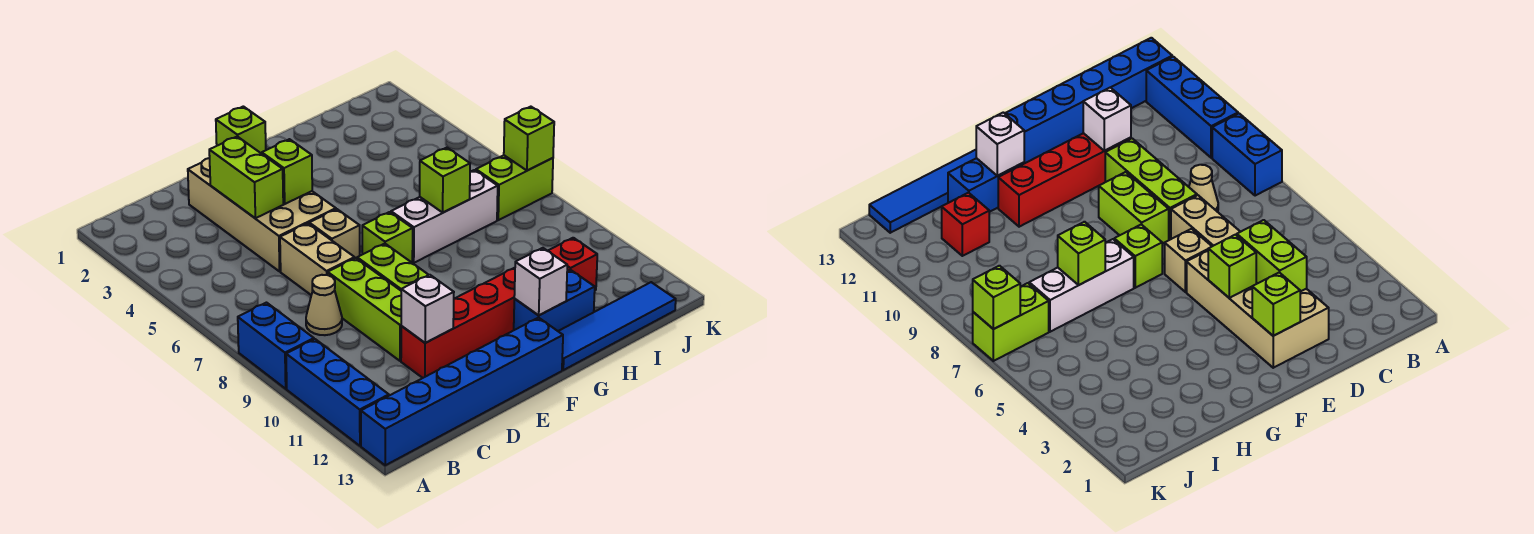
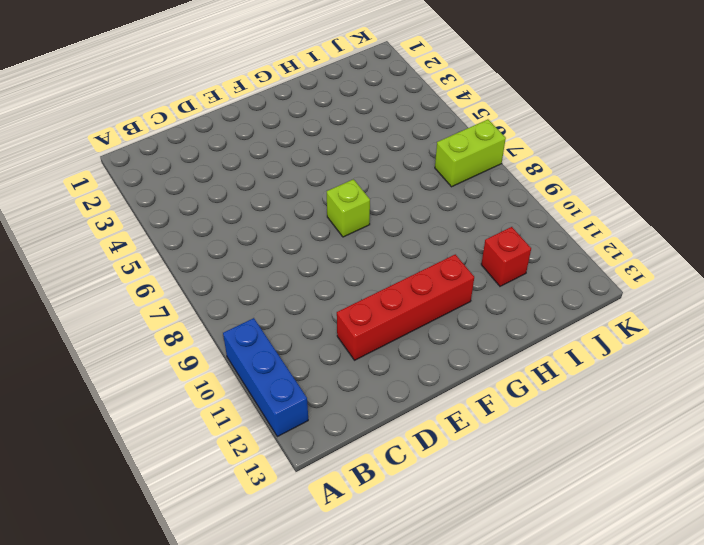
none -> blue 1x2 brick [238,303,314,389]
none -> blue 1x6 brick [361,318,563,465]
none -> tan 1x1 cone [306,275,342,335]

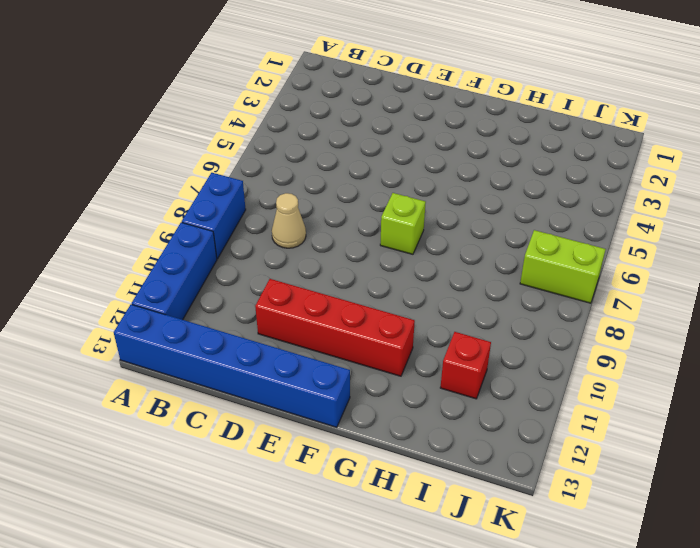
none -> tan 2x4 brick [188,158,336,271]
none -> tan 1x2 brick [280,223,355,295]
none -> lime 1x3 brick [328,258,401,361]

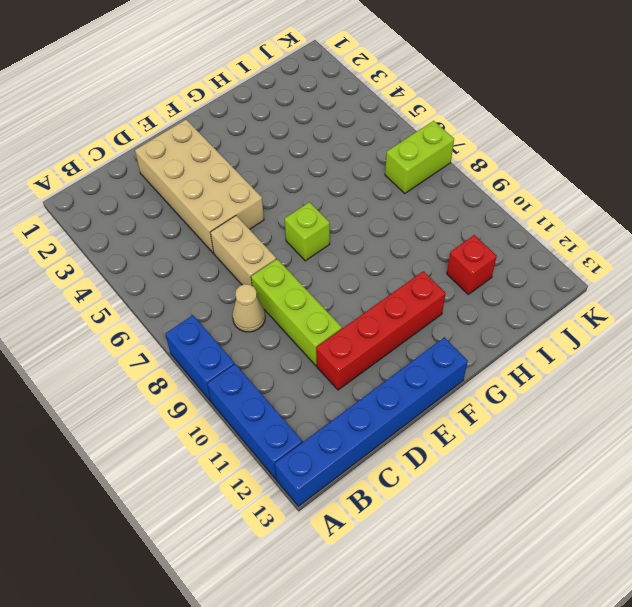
none -> tan 1x1 brick [309,209,360,258]
none -> lime 1x2 brick [357,244,428,290]
none -> white 1x3 brick [391,170,498,263]

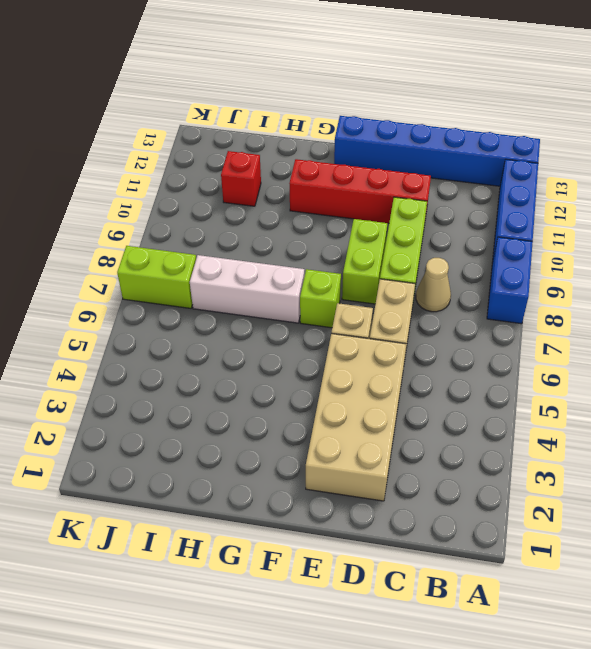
none -> blue 1x2 brick [514,270,595,331]
none -> blue 1x4 tile [558,282,676,370]
none -> lime 1x2 brick [209,136,283,218]

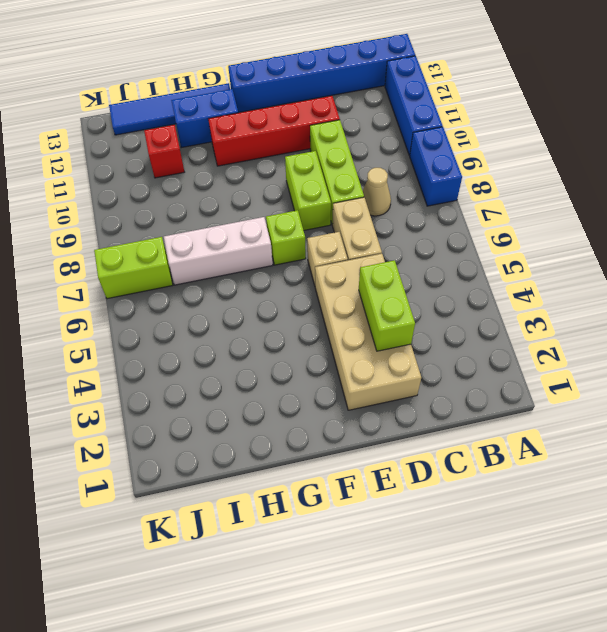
none -> white 1x1 brick [401,275,454,343]
none -> lime 1x1 brick [216,106,266,154]
none -> lime 1x1 brick [262,139,312,204]

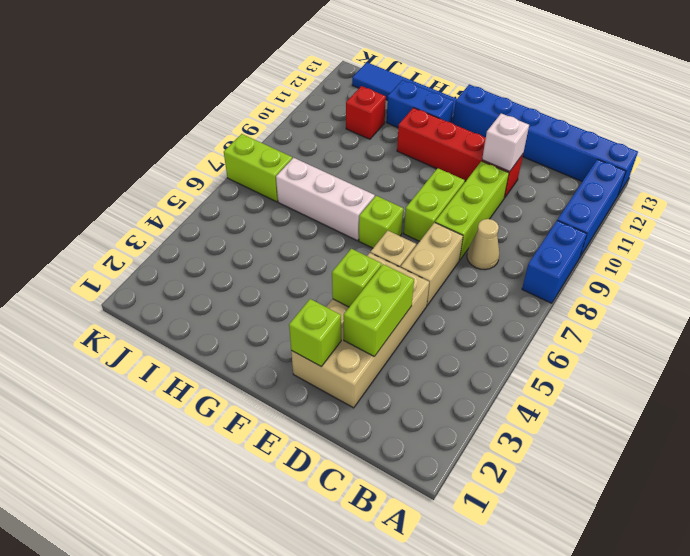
none -> white 1x1 brick [514,248,567,315]
none -> lime 1x1 brick [420,148,470,212]
none -> lime 1x1 brick [504,107,554,171]

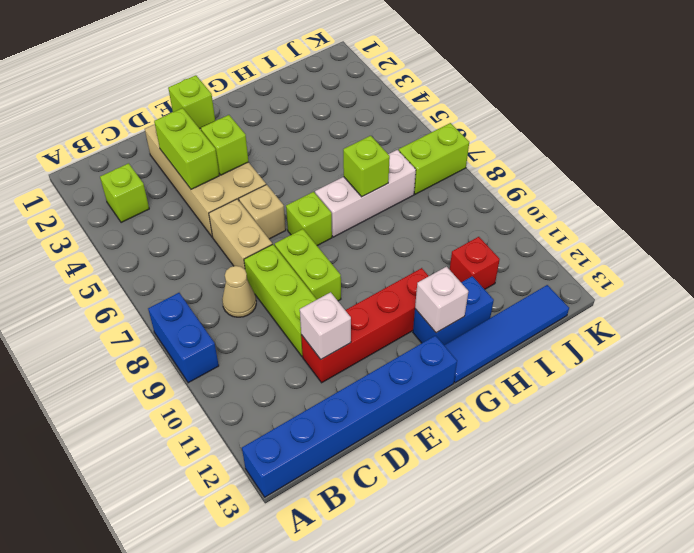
lime 1x1 brick [100,163,149,223] -> lime 1x1 brick moved to [504,107,554,171]
none -> blue 1x3 brick [286,339,389,446]

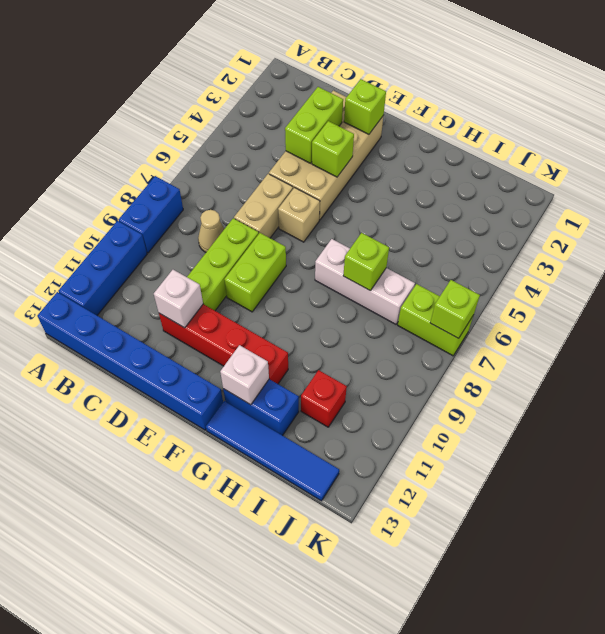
none -> lime 1x1 brick [362,212,413,262]

